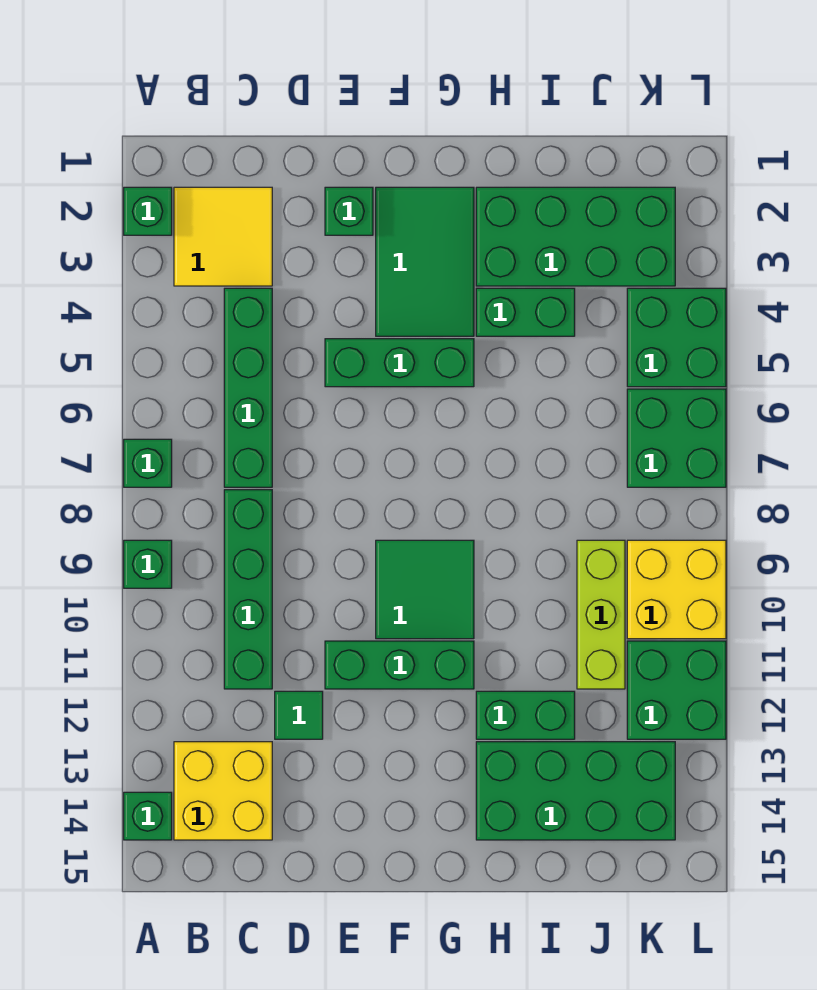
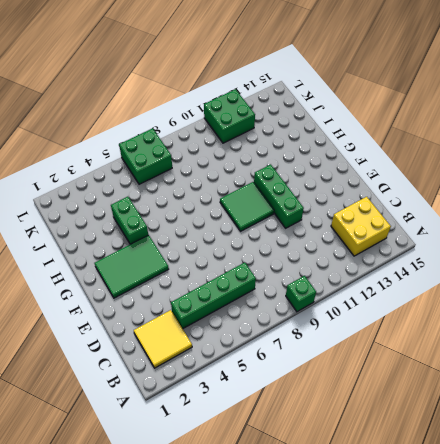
none -> green 1x1 brick [124,187,172,235]
none -> green 1x1 brick [124,439,172,487]
none -> green 1x1 brick [124,792,172,840]

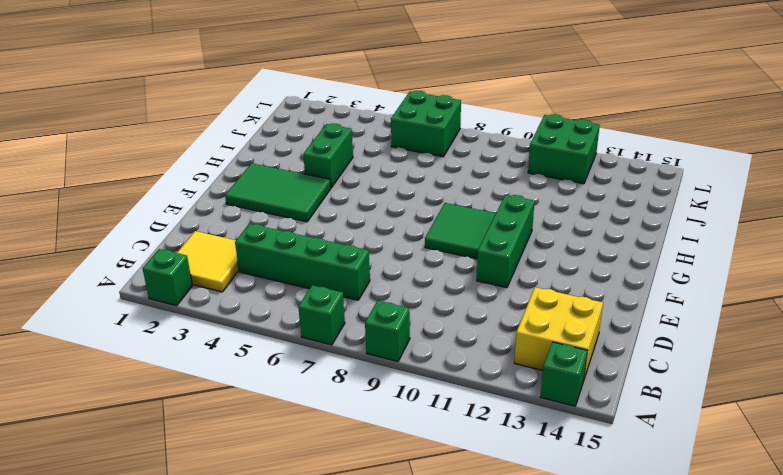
none -> green 1x4 brick [224,490,272,689]
none -> green 1x1 tile [275,691,323,739]
none -> green 1x1 brick [325,187,373,235]

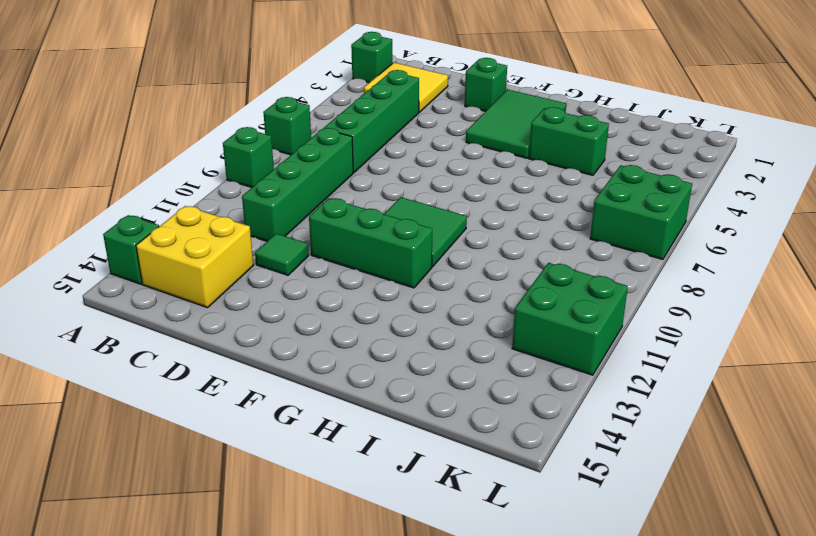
none -> green 1x3 brick [325,339,474,387]
none -> green 2x4 brick [476,187,675,286]
none -> green 1x2 brick [476,691,575,739]

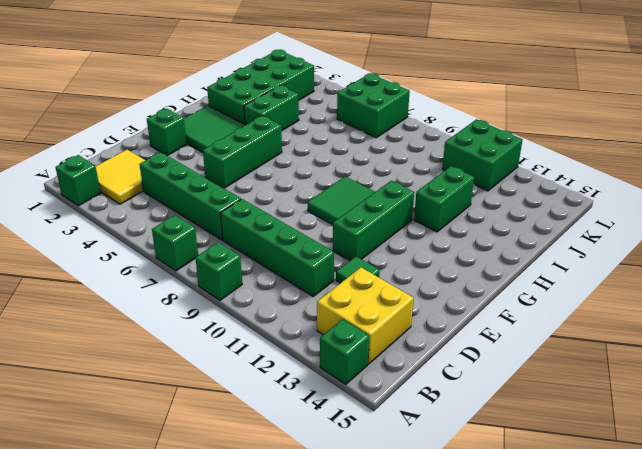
none -> green 2x4 brick [476,742,675,840]
none -> lime 1x3 brick [577,540,625,689]
none -> green 2x2 brick [627,288,726,387]

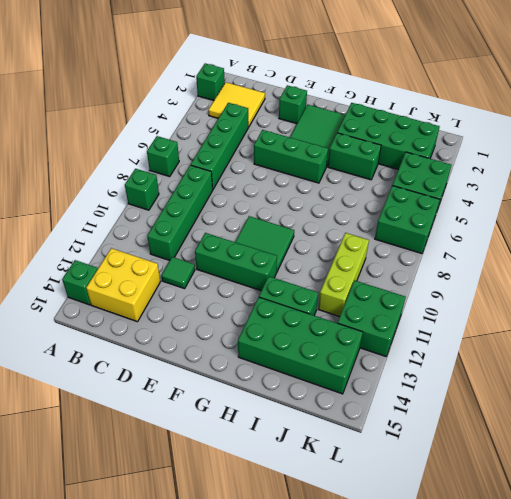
none -> yellow 2x2 brick [627,540,726,639]

